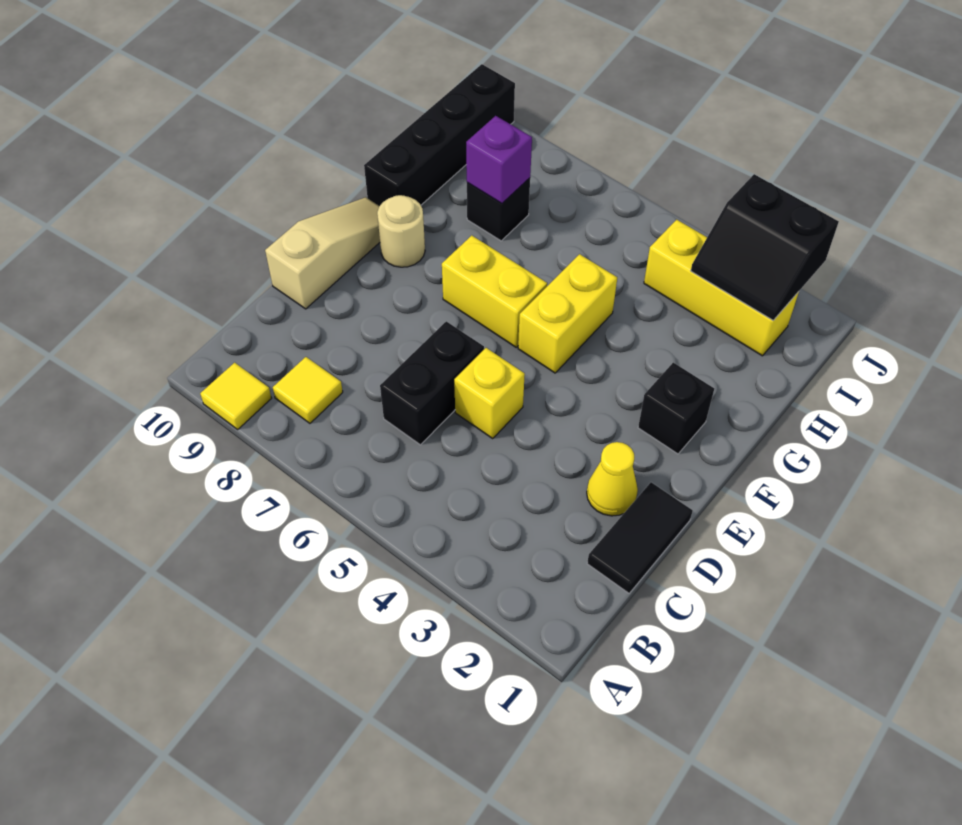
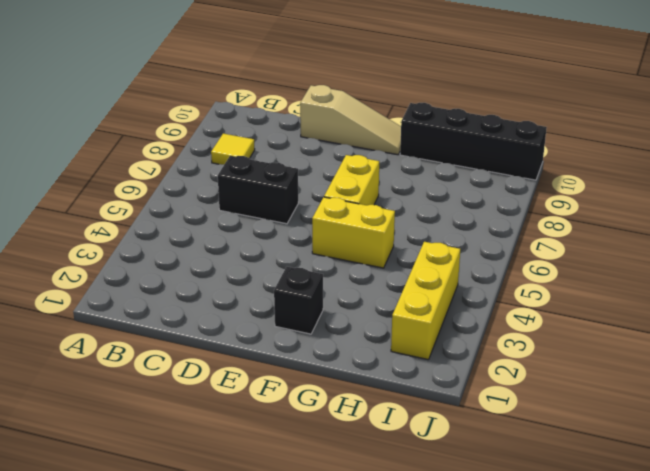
none -> yellow 1x1 tile [200,363,272,429]
none -> black 1x2 tile [587,482,693,593]
none -> yellow 1x1 cone [587,442,638,516]

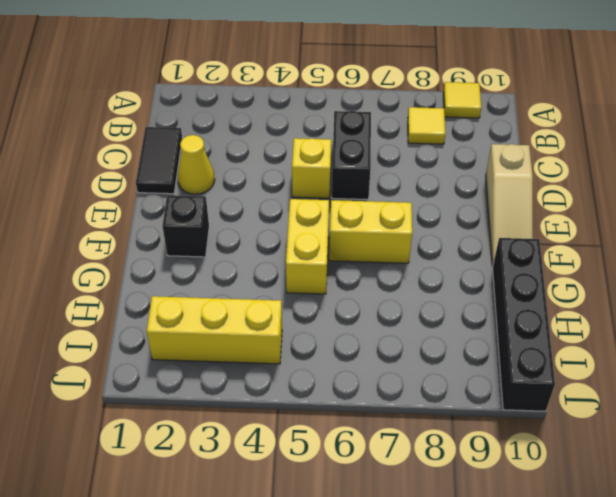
none -> tan 1x1 round brick [377,195,425,267]
none -> black 1x1 brick [467,178,530,241]
none -> purple 1x1 brick [466,116,532,204]

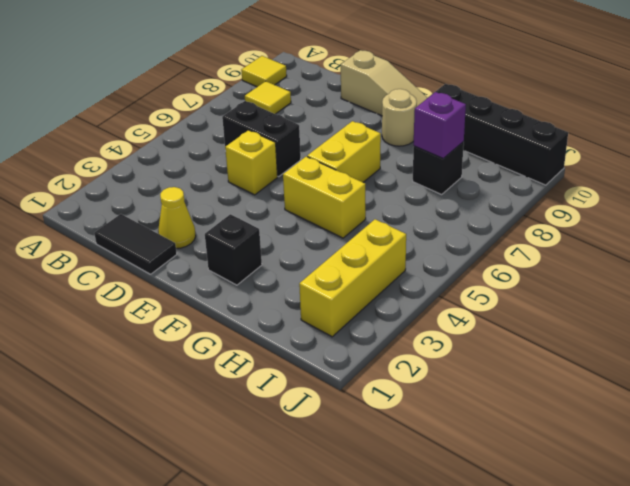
none -> black 2x2 slope [691,174,839,320]

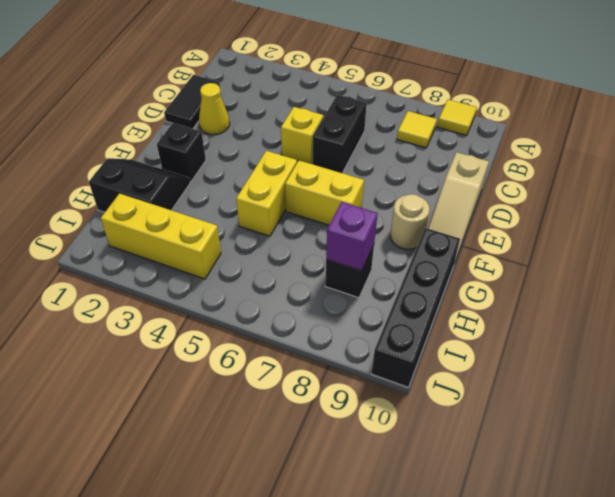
black 2x2 slope [89,158,190,212] -> black 2x2 slope moved to [691,174,839,320]

